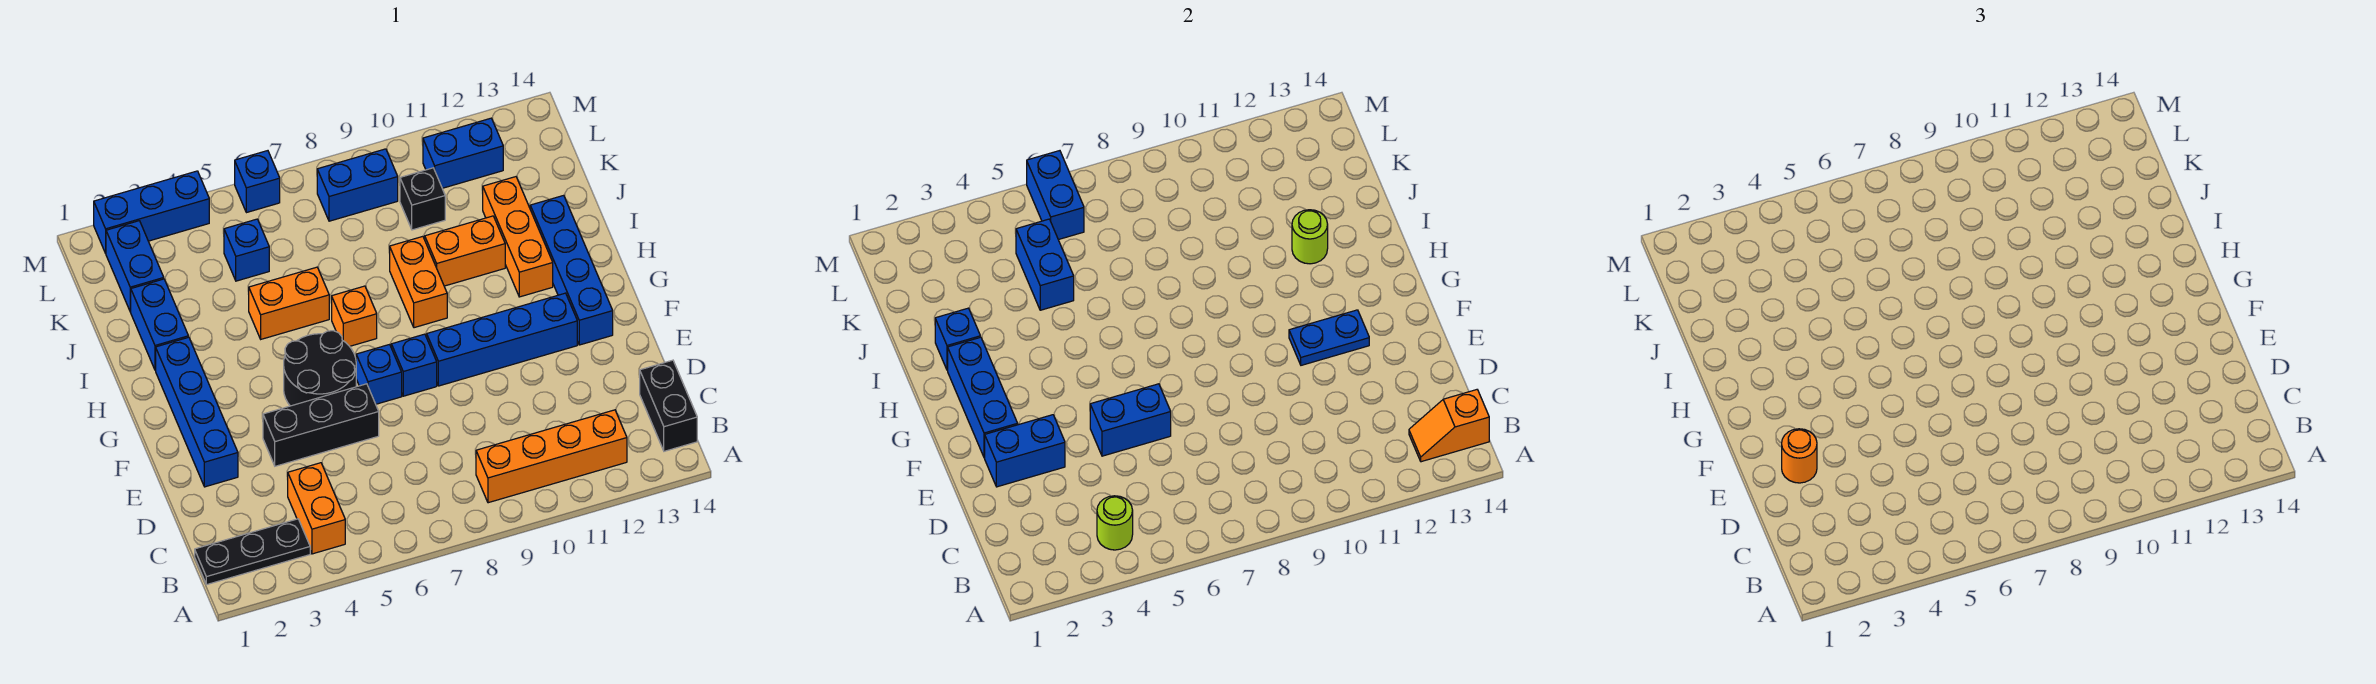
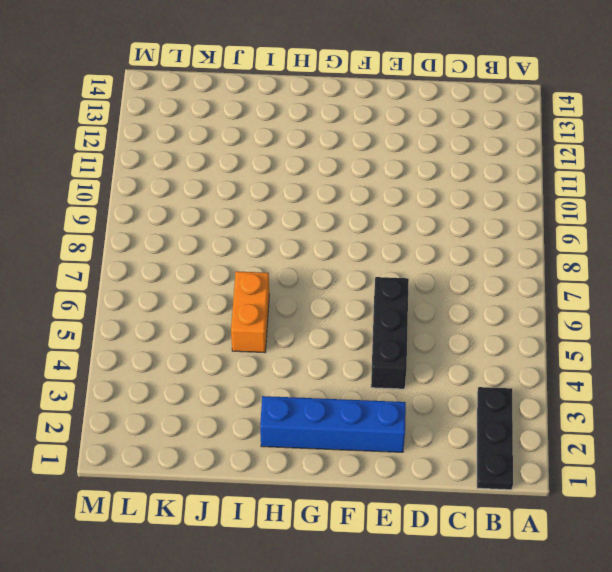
none -> orange 1x2 brick [288,463,345,554]
none -> orange 1x4 brick [476,410,627,503]
none -> black 1x2 brick [640,360,697,451]
none -> black 2x2 round brick [284,331,356,406]

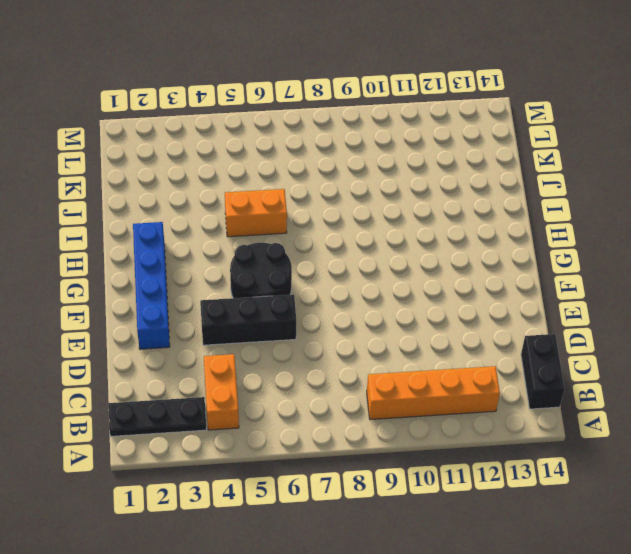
none -> blue 1x1 brick [356,345,402,404]
none -> blue 1x1 brick [391,334,437,396]
none -> blue 1x4 brick [427,293,577,386]
none -> blue 1x4 brick [530,195,613,345]

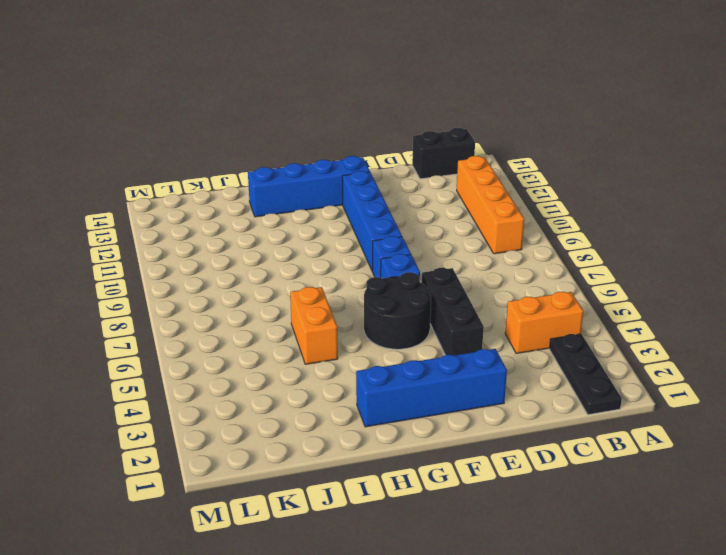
none -> orange 1x1 brick [332,286,377,346]
none -> orange 1x2 brick [390,236,447,328]
none -> orange 1x3 brick [483,177,553,297]
none -> blue 1x2 brick [131,279,188,370]

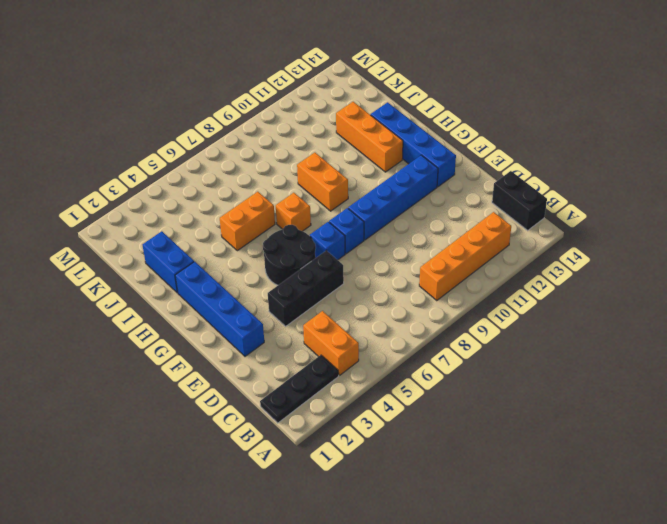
none -> orange 1x2 brick [425,216,505,286]
none -> blue 1x2 brick [106,221,164,312]
none -> blue 1x1 brick [224,219,269,281]
none -> black 1x1 brick [400,168,445,230]

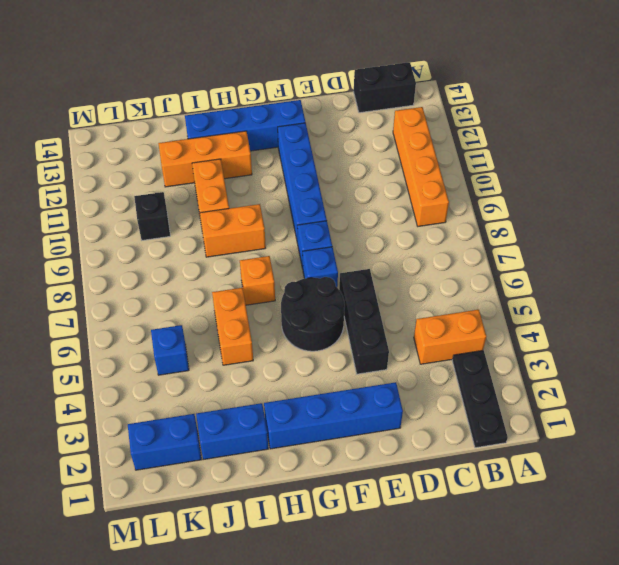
none -> blue 1x2 brick [317,149,398,221]
none -> blue 1x2 brick [423,118,503,188]
none -> blue 1x3 brick [94,171,209,253]
none -> blue 1x1 brick [235,151,280,213]

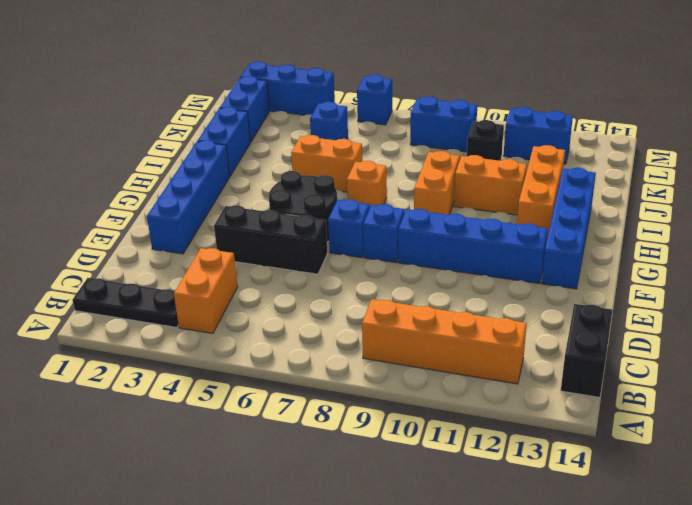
none -> lime 1x1 round brick [1097,496,1133,550]
none -> orange 1x2 slope [1409,390,1489,462]
none -> blue 1x2 brick [985,415,1065,487]
none -> blue 1x2 brick [1090,384,1171,456]

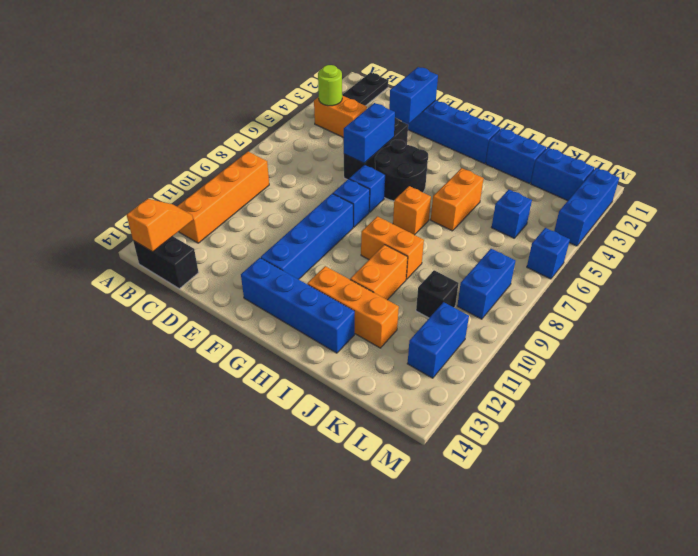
none -> blue 1x3 brick [948,337,1018,458]
none -> blue 1x2 plate [1289,310,1369,365]
none -> blue 1x1 brick [935,308,980,370]
none -> lime 1x1 round brick [1292,210,1328,264]

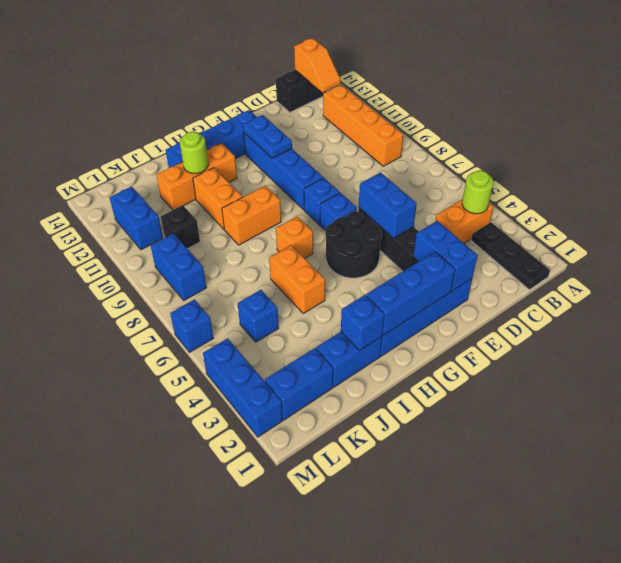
none -> blue 1x2 brick [1016,219,1074,310]
none -> blue 1x2 brick [1027,151,1084,240]
none -> orange 1x1 round brick [1782,429,1817,483]

